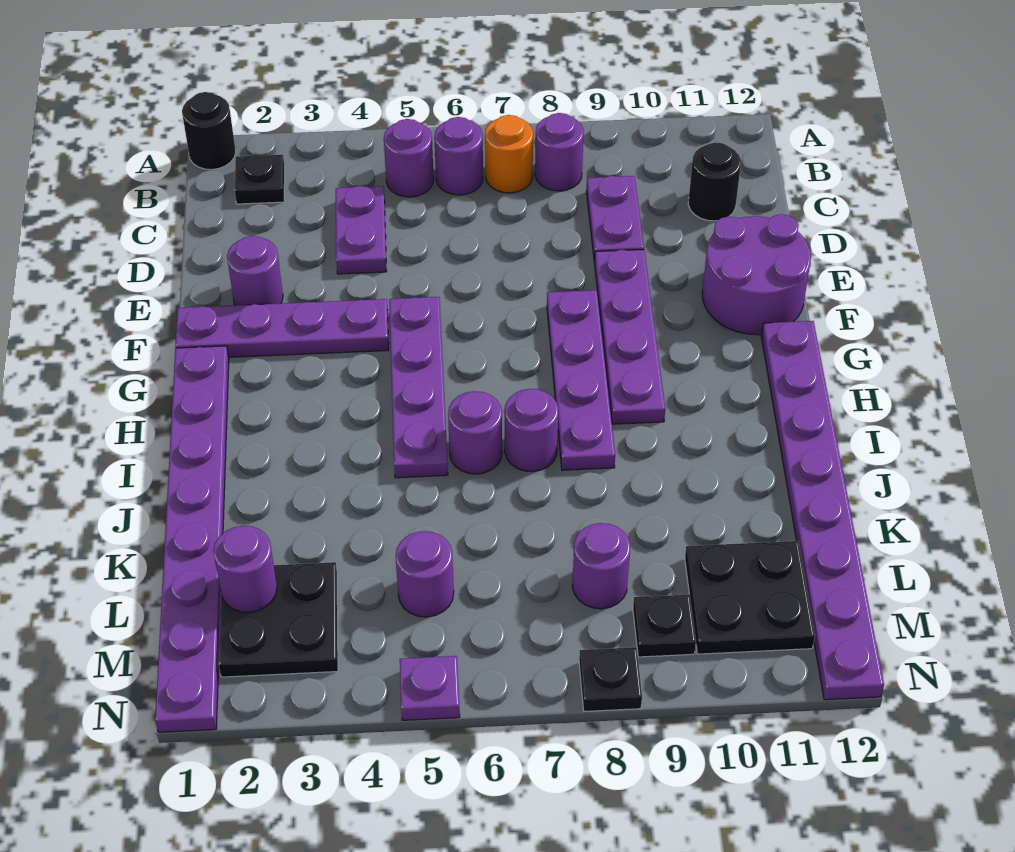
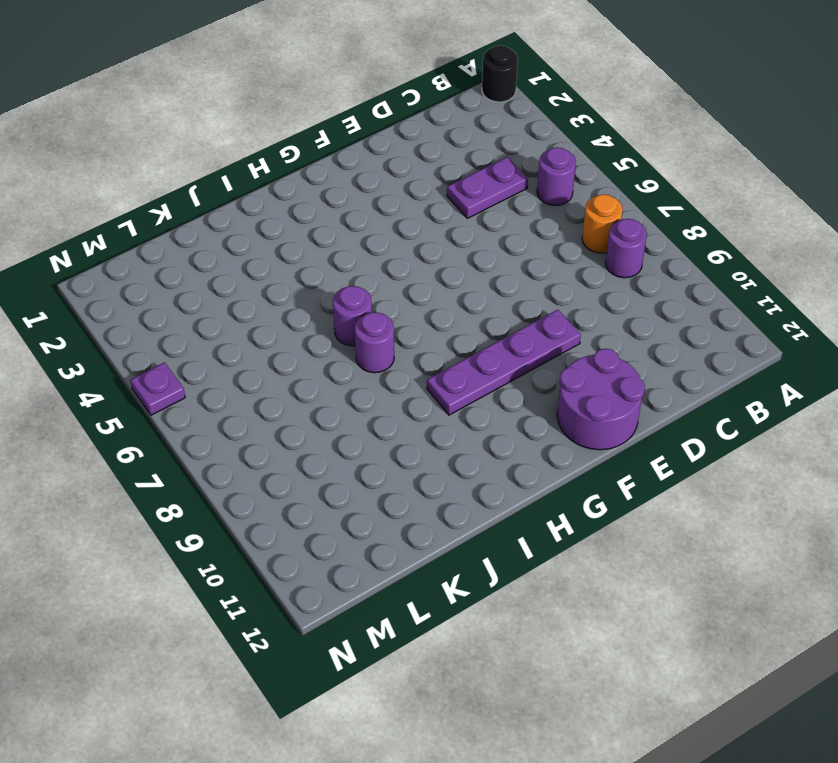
none -> black 1x1 plate [234,154,285,204]
none -> purple 1x1 round brick [434,117,483,195]
none -> purple 1x2 plate [586,176,644,263]

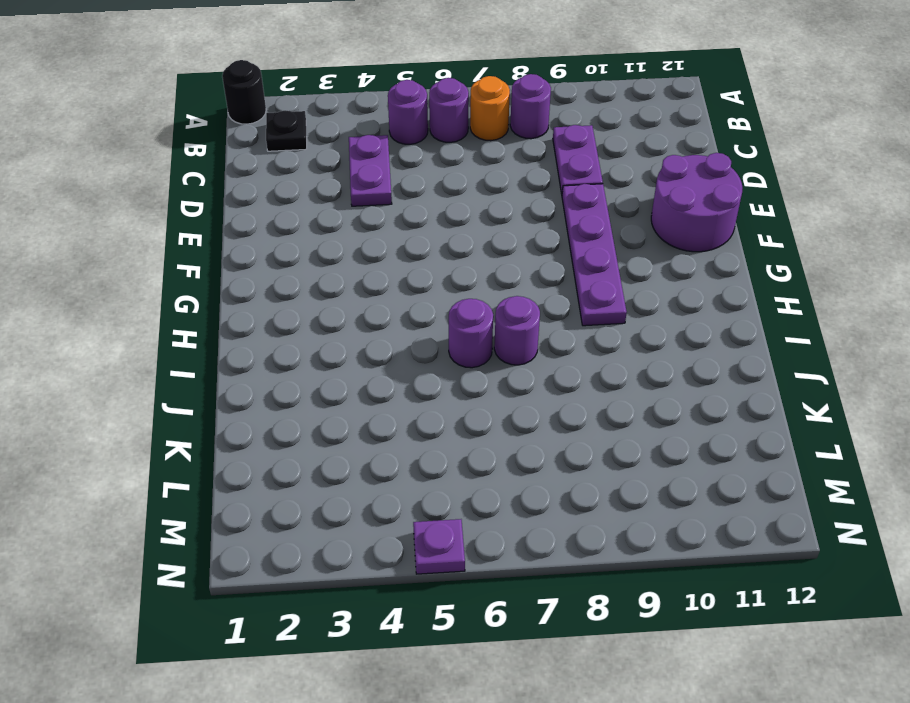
none -> black 1x1 round brick [688,142,741,221]
none -> purple 1x1 round brick [227,236,283,305]
none -> purple 1x4 plate [175,299,389,357]

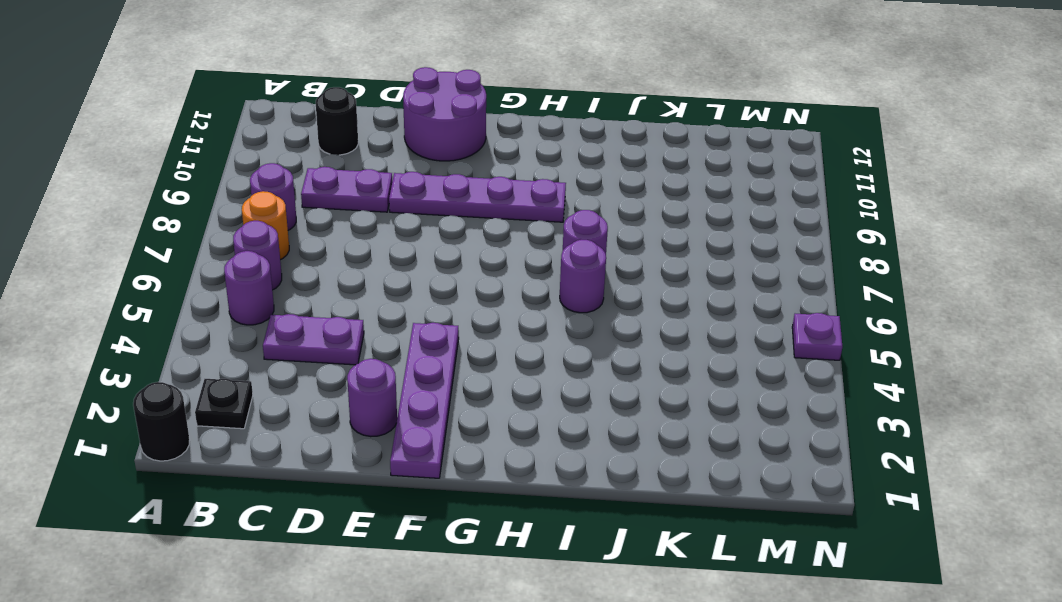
none -> purple 1x4 plate [389,297,448,478]
none -> purple 1x4 plate [547,290,615,470]
none -> purple 1x8 plate [155,346,229,732]

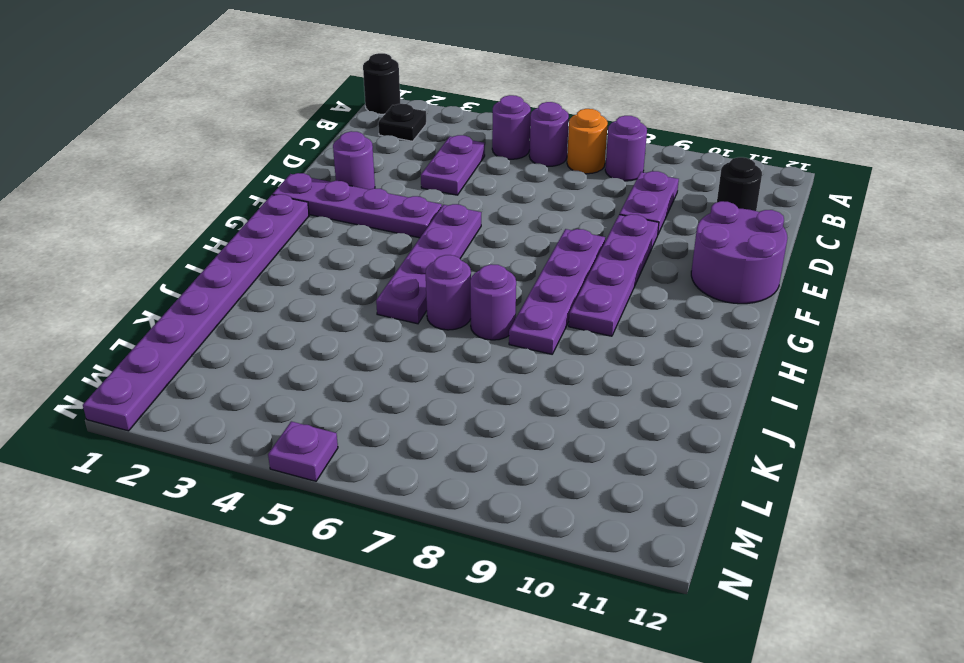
none -> purple 1x8 plate [761,321,884,700]
none -> black 2x2 plate [219,562,338,677]
none -> purple 1x1 round brick [396,531,454,617]

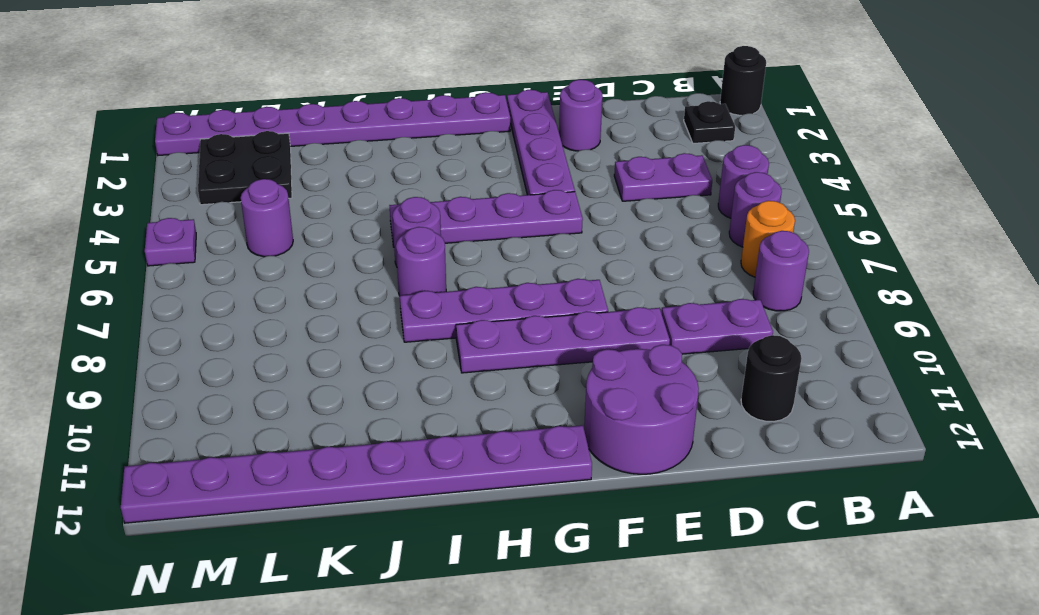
none -> purple 1x1 round brick [572,523,630,609]
none -> black 2x2 plate [685,541,815,654]
none -> black 1x1 plate [633,594,696,657]

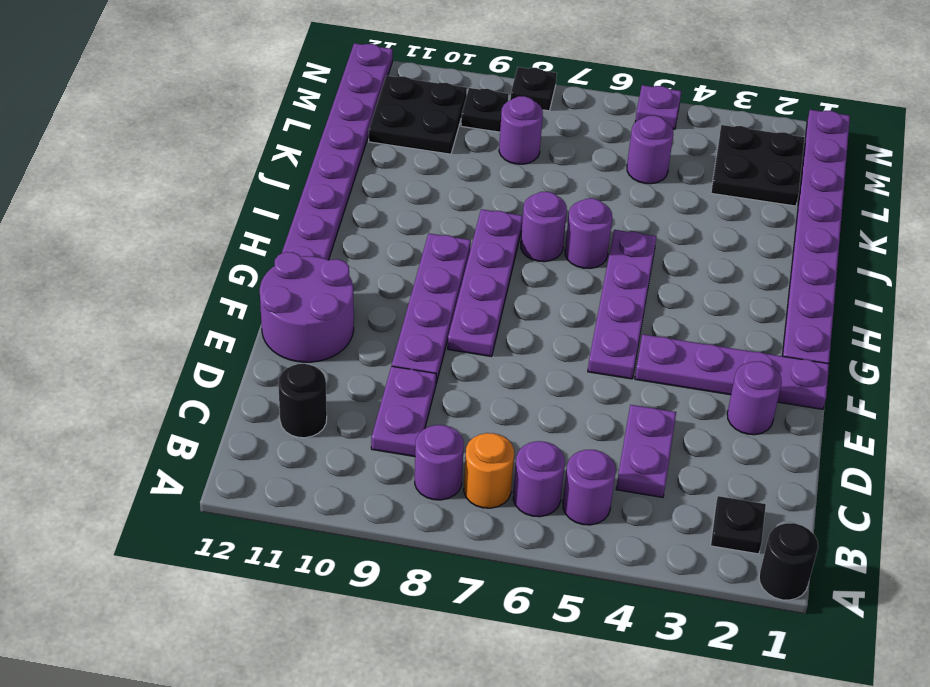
none -> purple 1x1 round brick [213,526,277,612]

